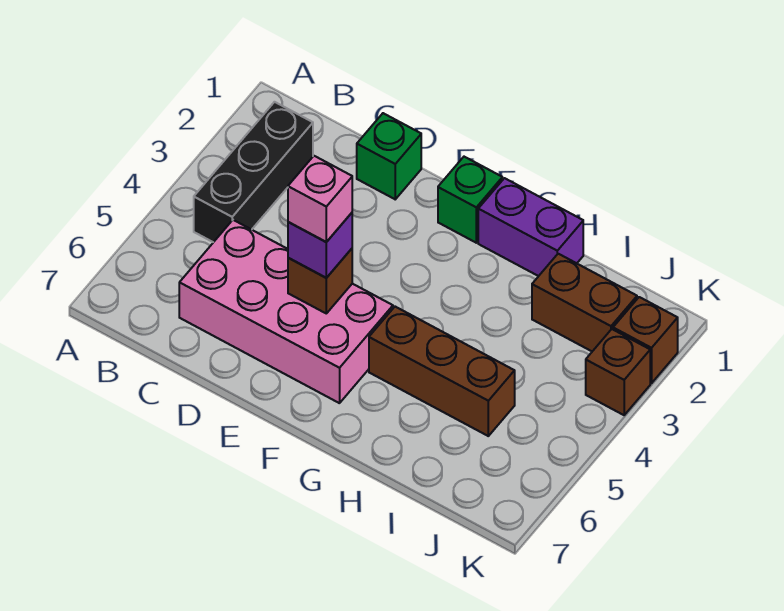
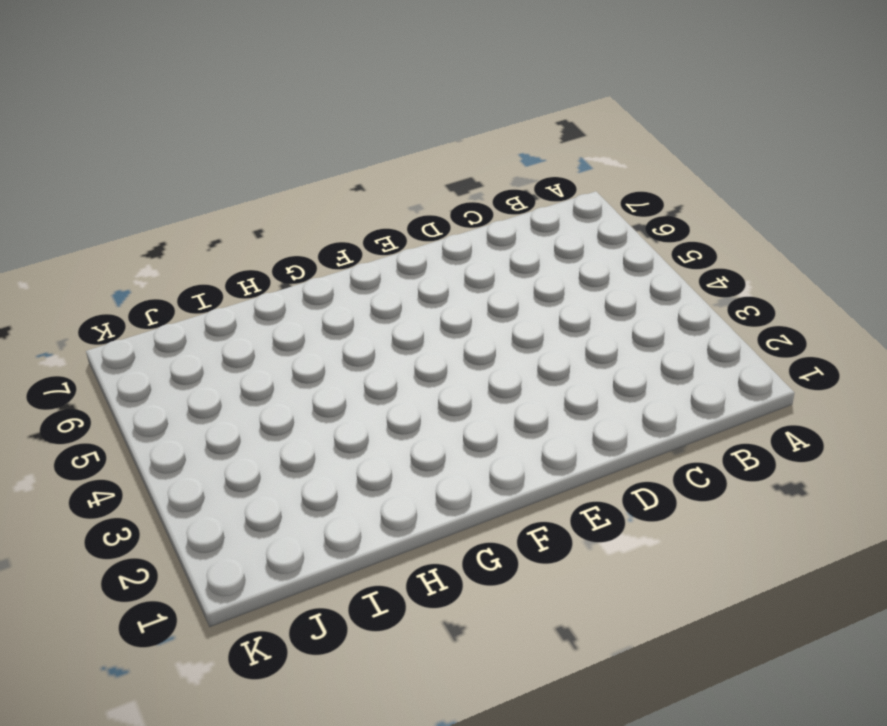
none -> black 1x3 brick [194,102,313,242]
none -> pink 2x4 brick [179,220,393,403]
none -> green 1x1 brick [357,113,421,199]

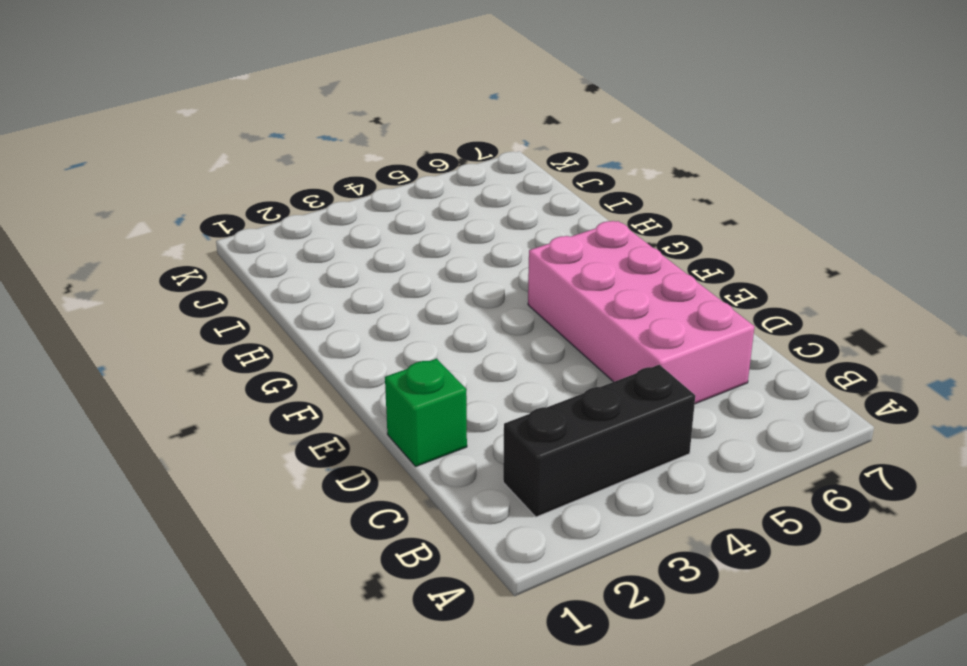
none -> green 1x1 brick [438,157,502,243]
none -> purple 1x2 brick [478,178,583,276]
none -> brown 1x3 brick [369,307,515,436]

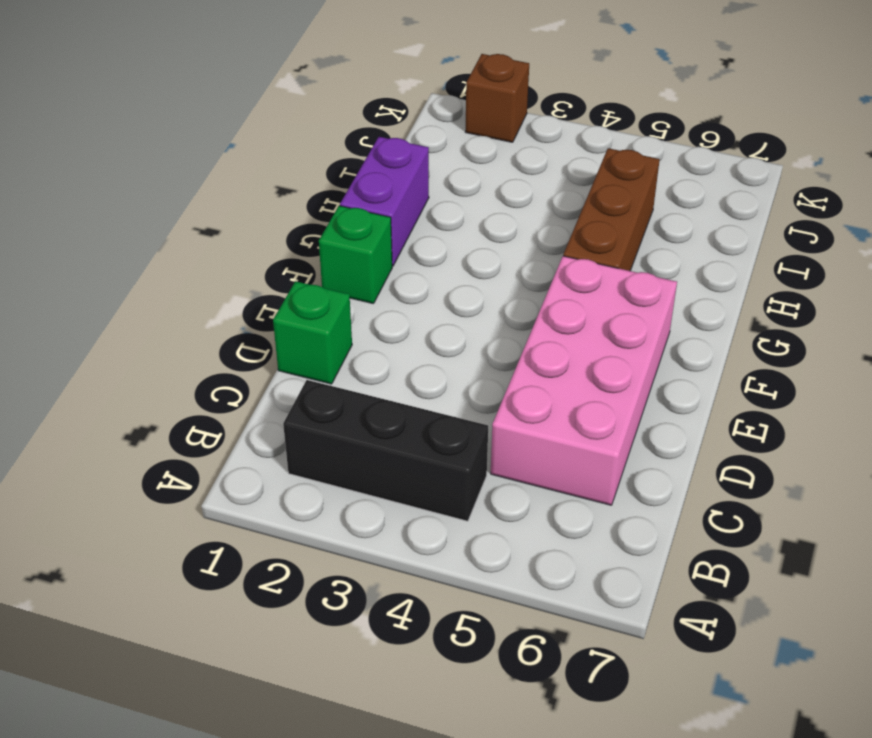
none -> brown 1x2 brick [532,254,637,351]
none -> brown 1x1 brick [586,329,650,415]
none -> brown 1x1 brick [288,249,352,313]

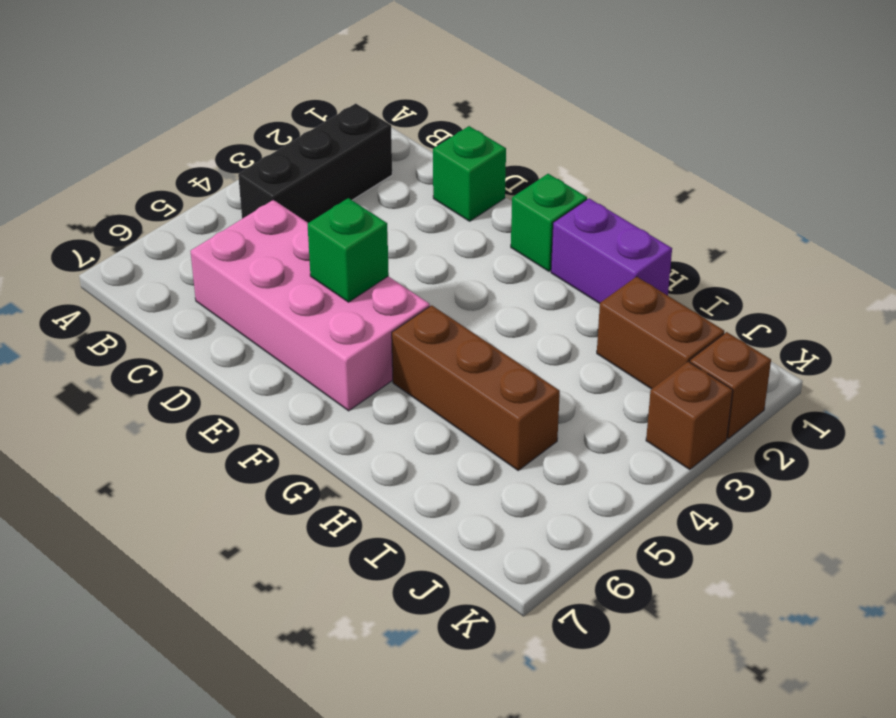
green 1x1 brick [308,198,389,302] -> brown 1x1 brick [288,249,352,313]
none -> purple 1x1 brick [288,213,352,278]
none -> pink 1x1 brick [288,156,352,242]

